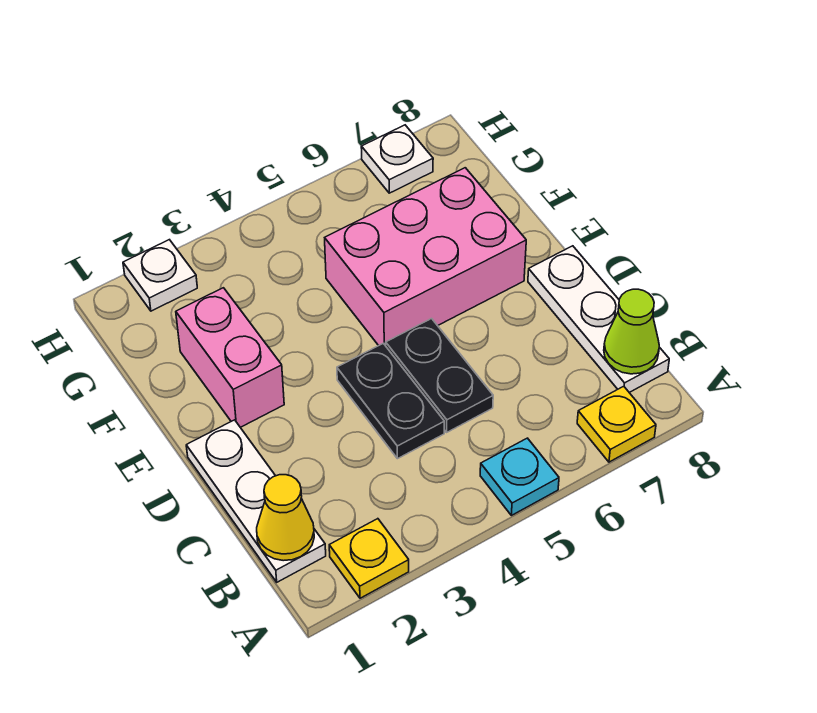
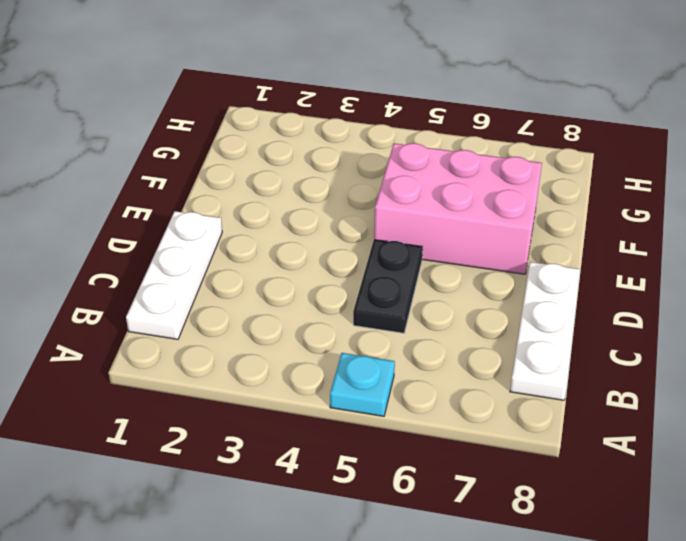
none -> yellow 1x1 plate [329,519,409,598]
none -> yellow 1x1 plate [577,386,656,462]
none -> black 1x2 plate [337,343,444,459]

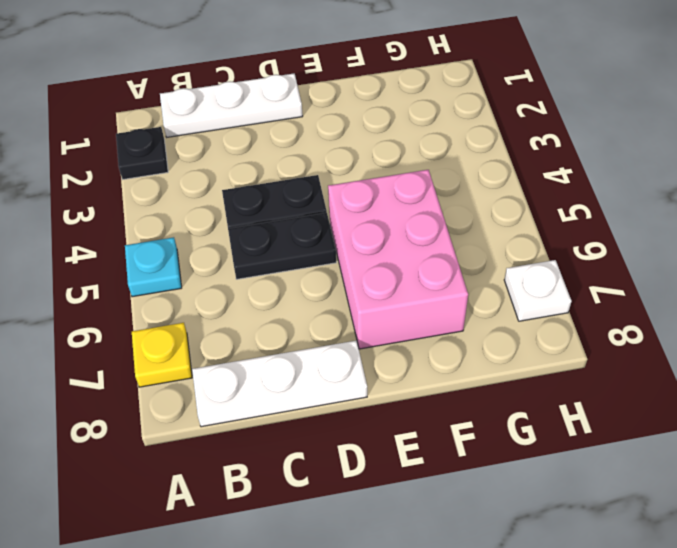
black 1x1 plate [116,127,168,179] -> yellow 1x1 plate [329,519,409,598]
none -> pink 1x2 brick [176,288,284,427]
none -> white 1x1 plate [123,240,197,311]
none -> yellow 1x1 cone [257,475,314,561]

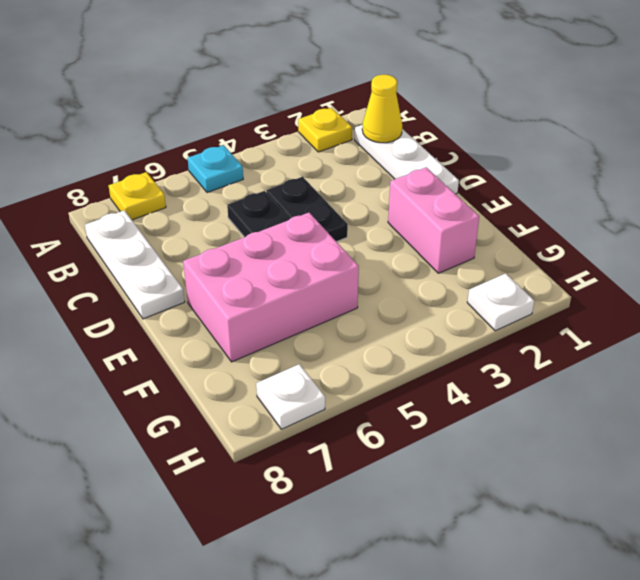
none -> lime 1x1 cone [604,289,659,374]

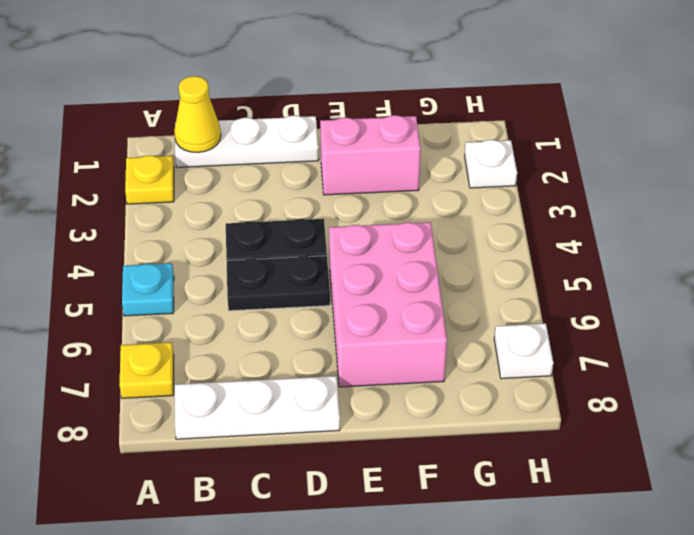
none -> lime 1x1 cone [604,289,659,374]

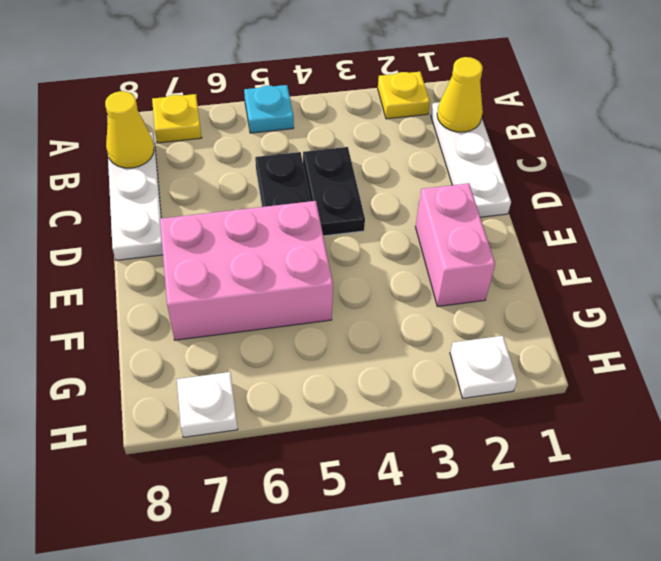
yellow 1x1 cone [105,91,154,168] -> lime 1x1 cone [604,289,659,374]

